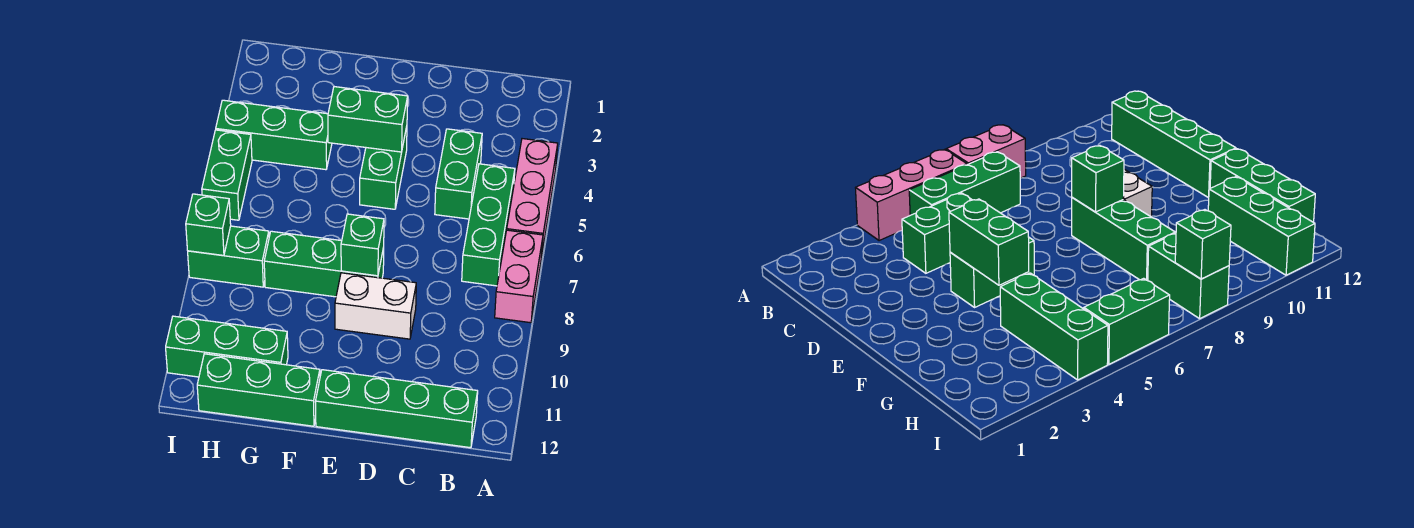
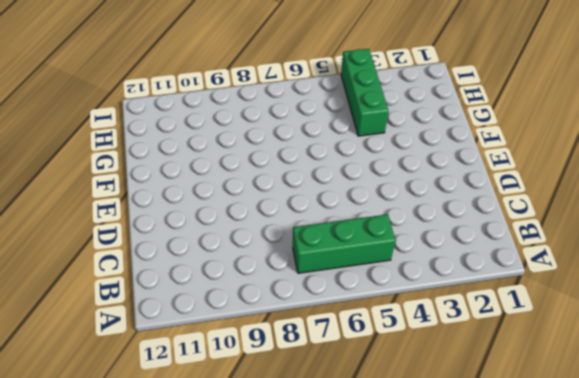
none -> pink 1x3 brick [507,139,558,259]
none -> pink 1x2 brick [495,230,543,323]
none -> green 1x4 brick [315,370,478,448]

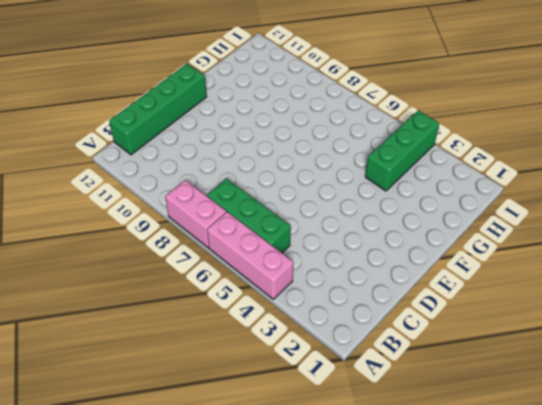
none -> green 1x2 brick [435,129,482,219]
none -> white 1x2 brick [335,273,416,339]
none -> green 1x2 brick [360,127,407,209]

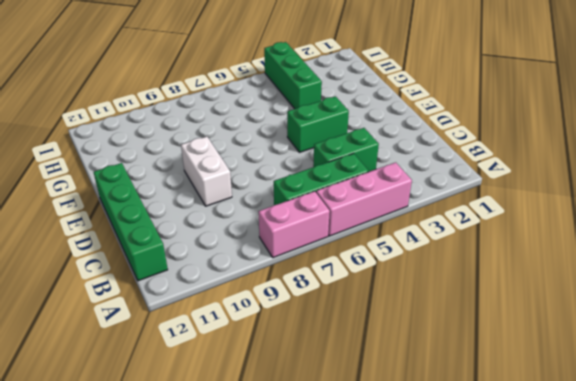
none -> green 1x3 brick [264,231,384,297]
none -> green 1x3 brick [197,354,320,426]
none -> green 1x3 brick [166,316,288,377]

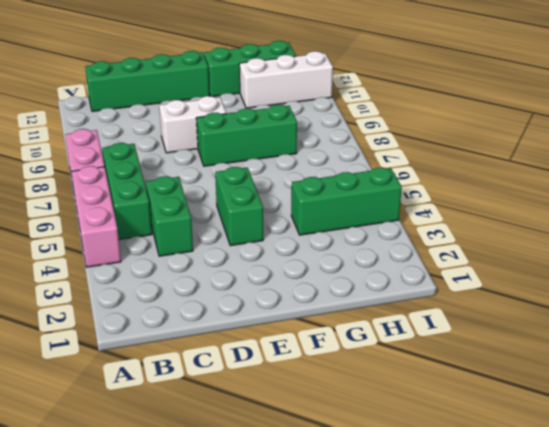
white 1x3 brick [239,51,333,108] -> green 1x3 brick [166,316,288,377]
none -> green 1x2 brick [188,226,269,287]
none -> green 1x2 brick [202,130,252,220]
none -> green 1x2 brick [328,87,408,152]

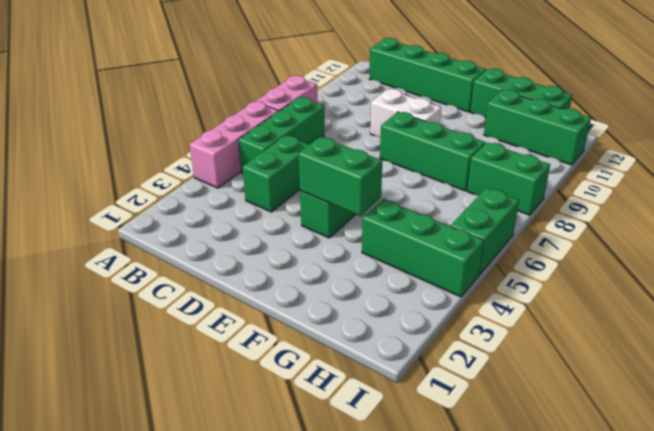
none -> green 1x1 brick [341,214,384,276]
none -> green 1x1 brick [186,194,231,256]

